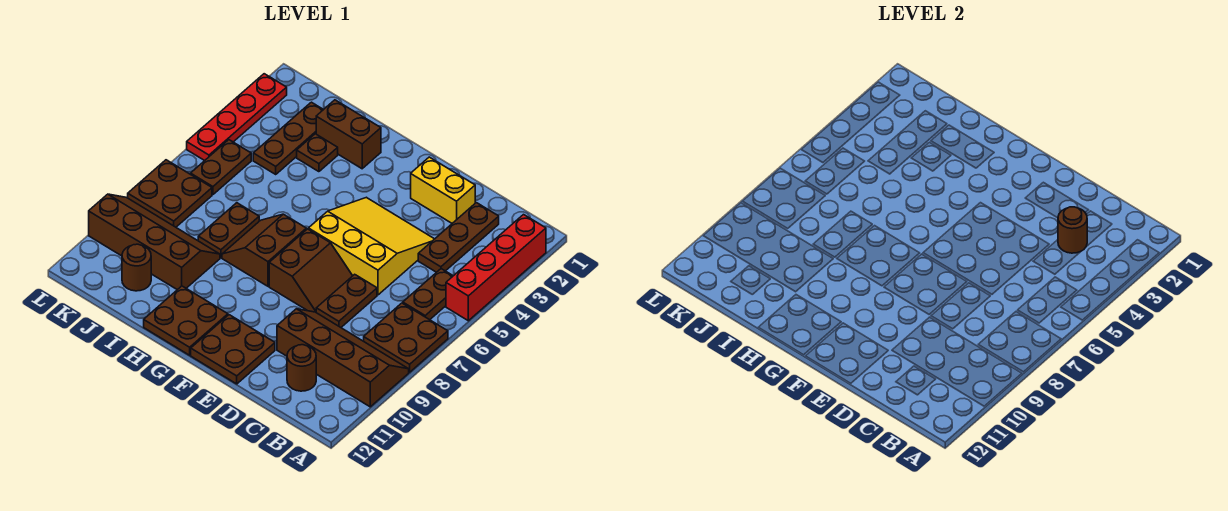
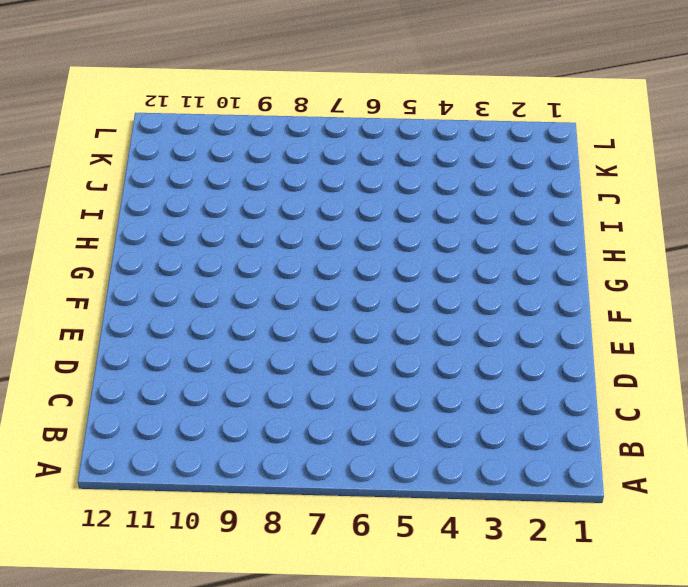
none -> red 1x4 brick [446,215,546,321]
none -> brown 2x2 plate [364,303,448,372]
none -> brown 2x4 slope [277,309,409,407]

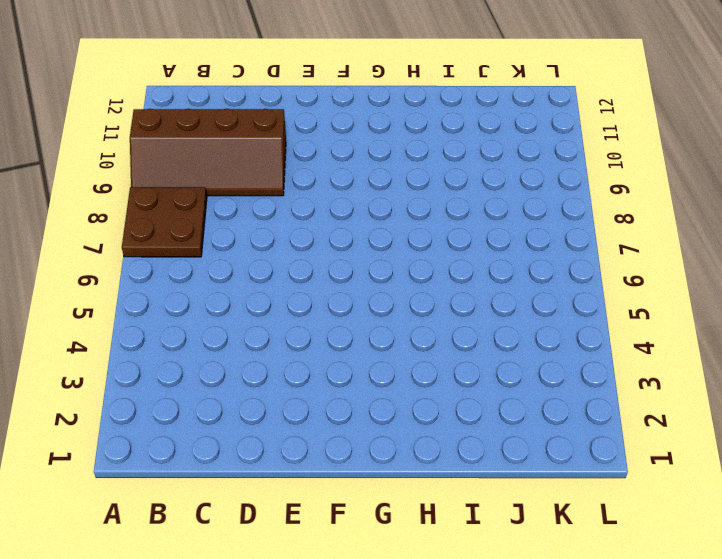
none -> red 1x4 brick [446,215,546,321]
none -> brown 1x2 plate [403,269,453,320]
none -> brown 1x3 plate [418,203,499,272]

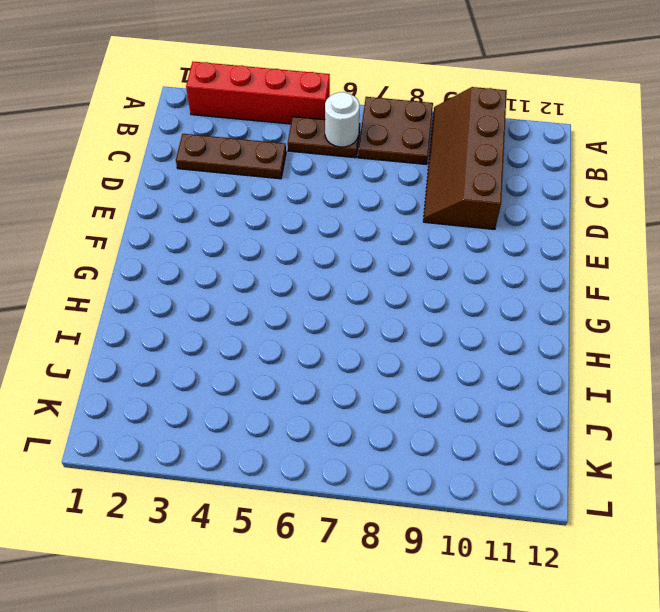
white 1x1 round brick [325,92,360,147] -> none
none -> brown 1x1 round brick [287,345,316,391]
none -> yellow 1x2 brick [411,157,475,223]
none -> yellow 3x3 slope [308,197,434,295]

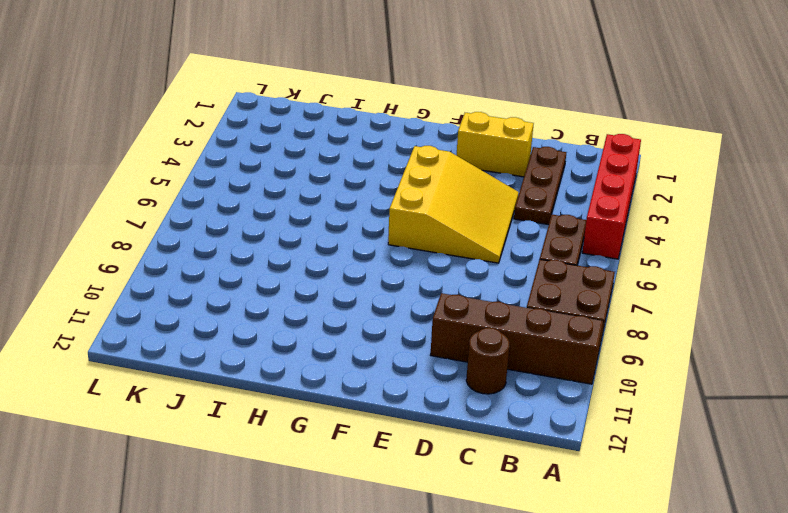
yellow 3x3 slope [388,146,519,263] -> yellow 3x3 slope turned to [308,197,434,295]
none -> brown 1x2 plate [316,274,377,327]
none -> brown 2x2 slope [269,229,353,312]
none -> brown 2x2 plate [191,315,275,384]

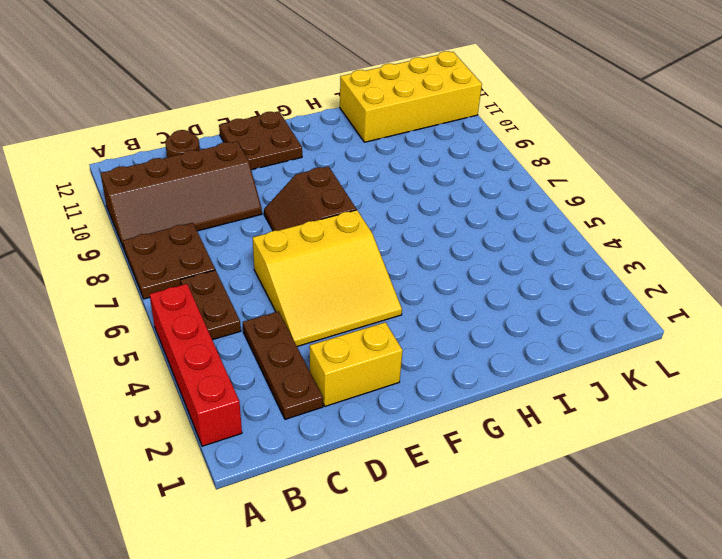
yellow 2x4 brick [340,51,482,142] -> brown 1x1 round brick [122,244,151,291]
none -> brown 1x2 plate [316,274,377,327]
none -> brown 2x2 slope [222,214,306,286]
none -> brown 2x2 plate [144,286,228,355]

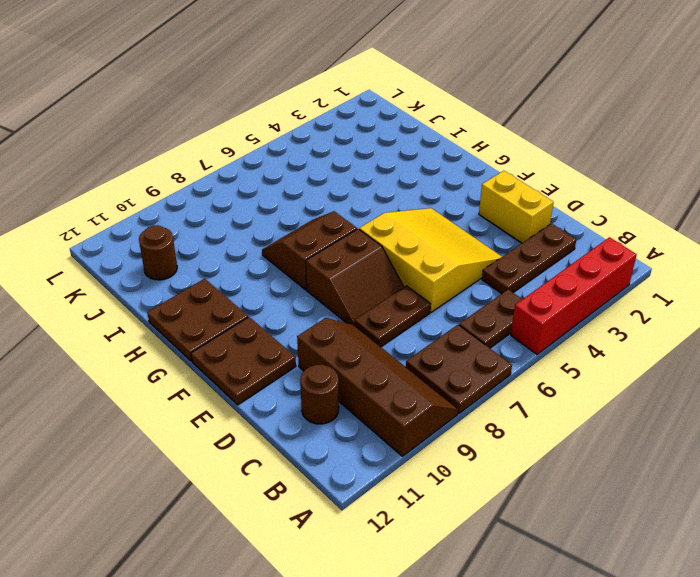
none -> brown 1x2 brick [316,100,381,169]
none -> brown 1x1 plate [297,134,338,172]
none -> brown 1x2 plate [198,203,259,258]

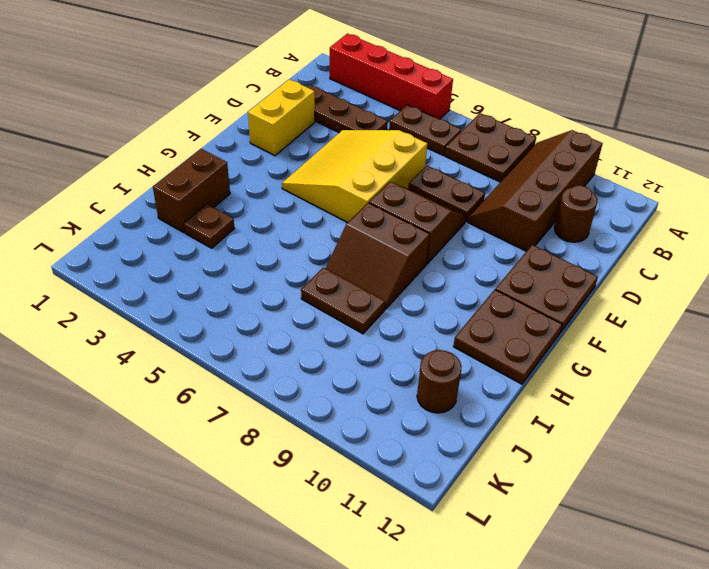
none -> brown 2x4 slope [89,194,220,290]
none -> brown 1x3 plate [253,102,323,174]
none -> brown 1x2 plate [191,140,251,195]

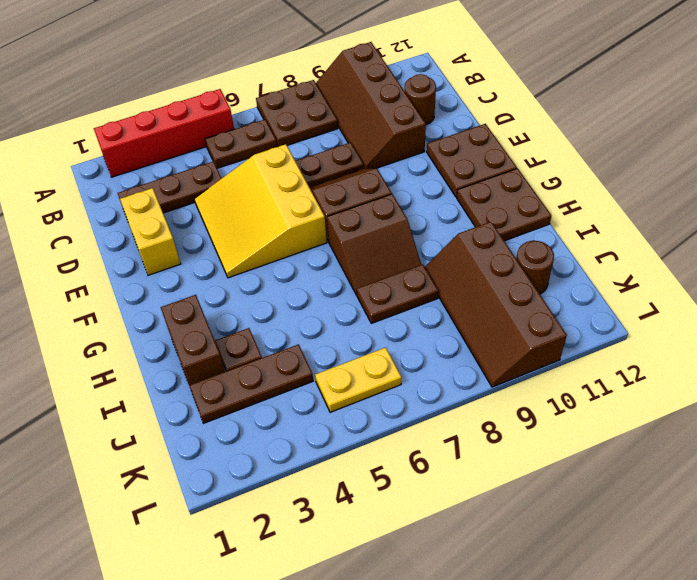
yellow 1x2 plate [315,347,401,412] -> brown 1x2 plate [191,140,251,195]
none -> brown 2x2 plate [128,160,212,227]
none -> red 1x4 plate [187,74,287,161]
none -> brown 1x1 round brick [1058,207,1087,253]

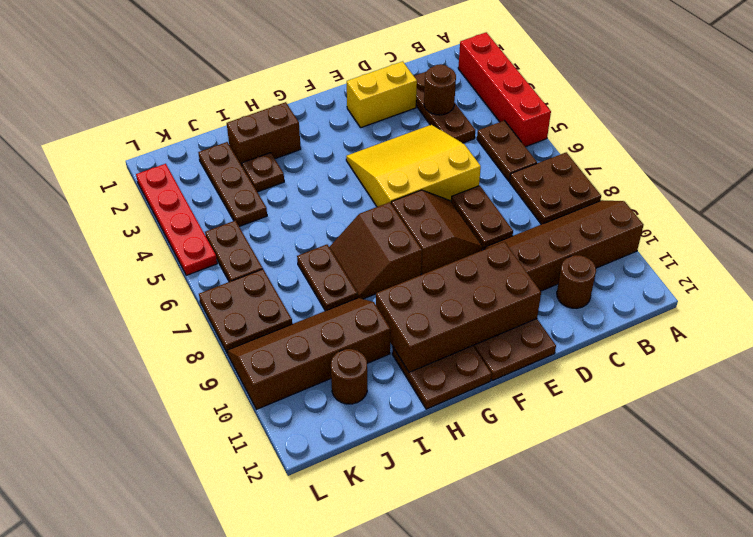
brown 2x4 brick [376,242,541,372] -> none

